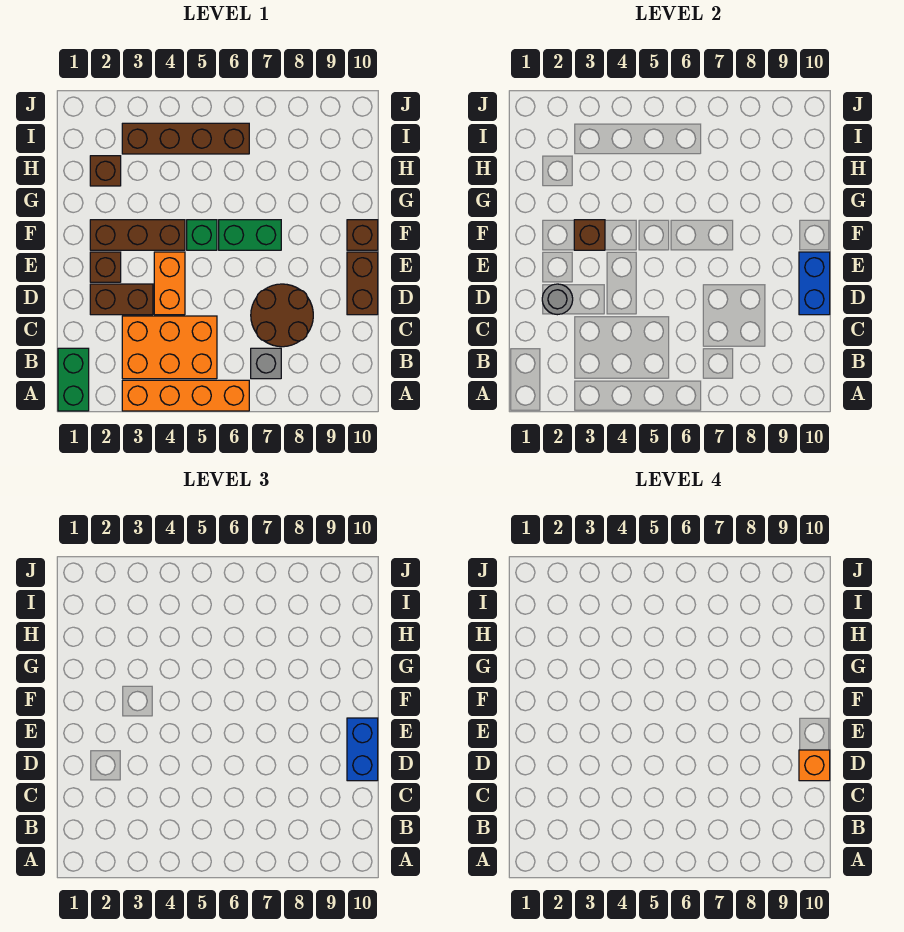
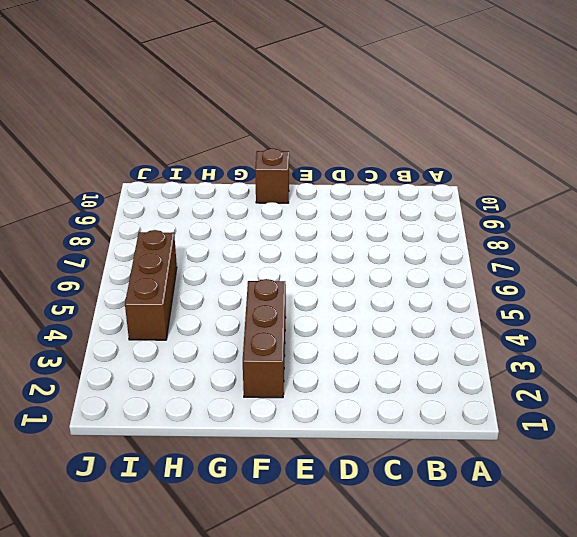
brown 1x3 brick [125,230,177,340] -> brown 1x4 brick [122,123,249,154]
none -> green 1x2 brick [58,348,89,411]
none -> orange 1x4 brick [122,380,249,411]
none -> orange 2x3 brick [122,316,217,379]

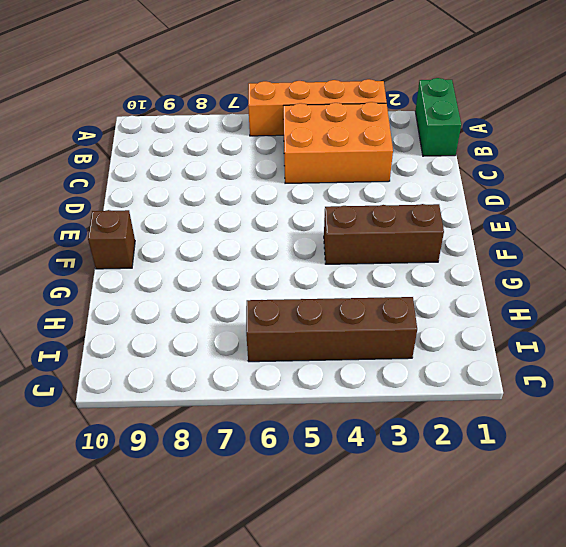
none -> grey 1x1 brick [251,348,281,379]
none -> brown 2x2 round brick [251,284,313,347]
none -> brown 1x2 brick [90,284,153,315]

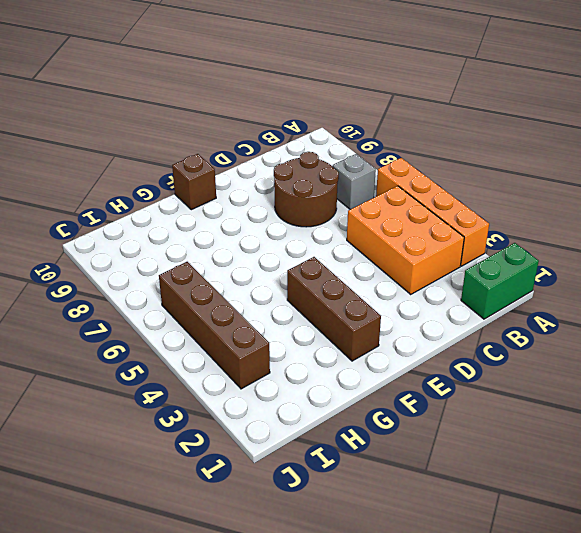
none -> brown 1x2 brick [90,284,153,315]
none -> orange 1x2 brick [154,252,185,315]
none -> brown 1x2 brick [347,252,378,315]

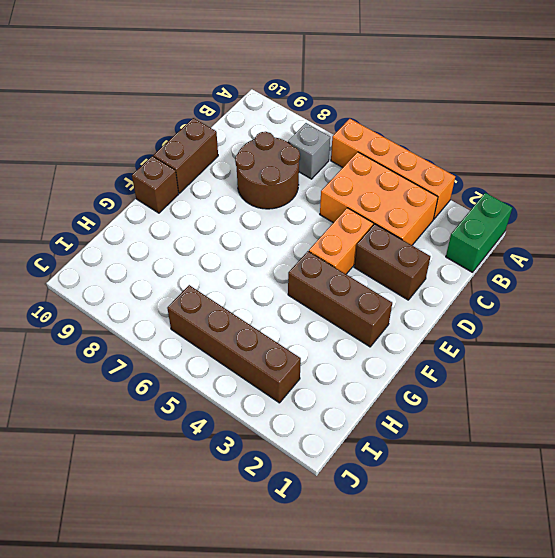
none -> brown 1x1 brick [90,252,121,282]
none -> green 1x1 brick [187,220,217,250]
none -> green 1x2 brick [219,220,281,250]

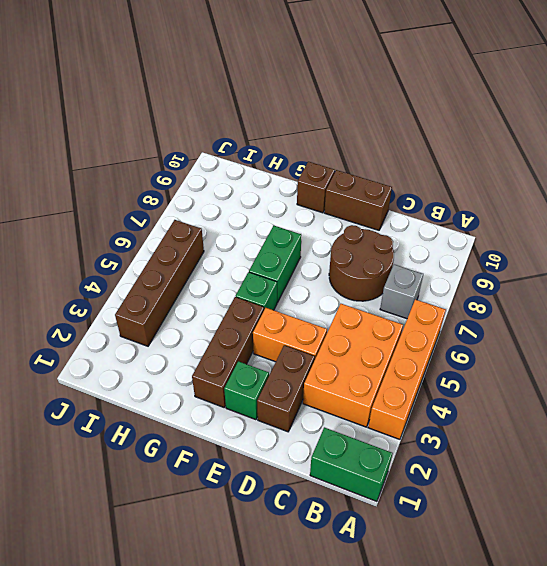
green 1x1 brick [224,361,269,420] -> brown 1x1 brick [90,252,121,282]
none -> brown 1x1 brick [90,156,121,186]
none -> grey 1x1 round brick [542,284,573,315]
none -> blue 1x2 brick [799,252,830,315]

